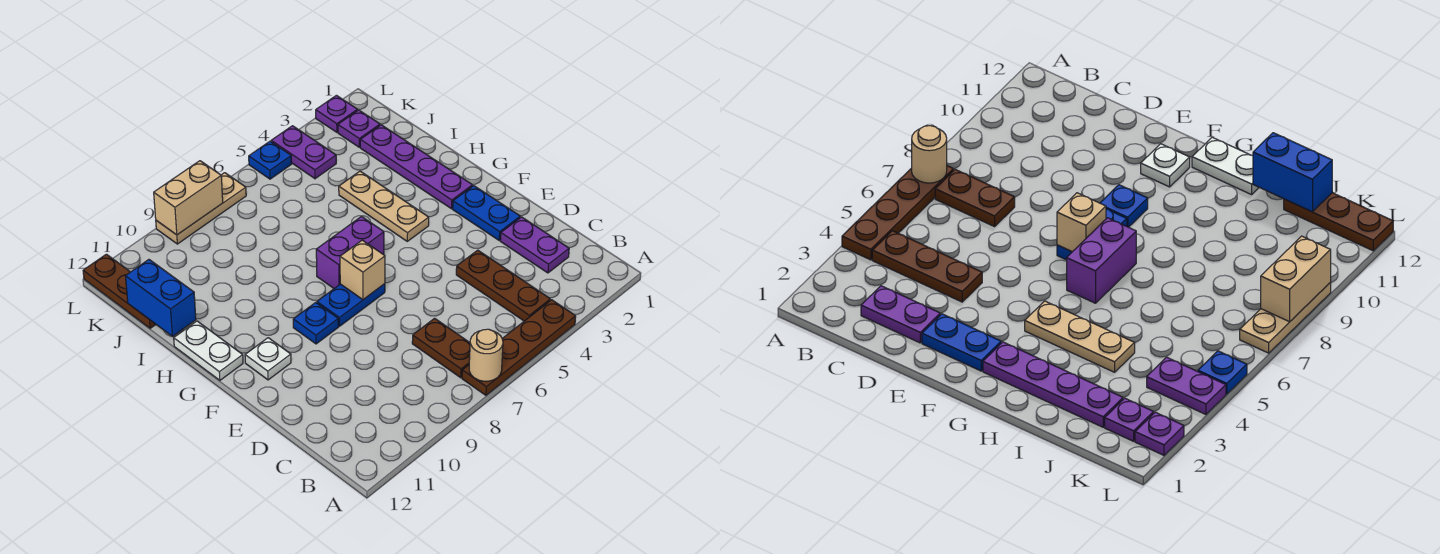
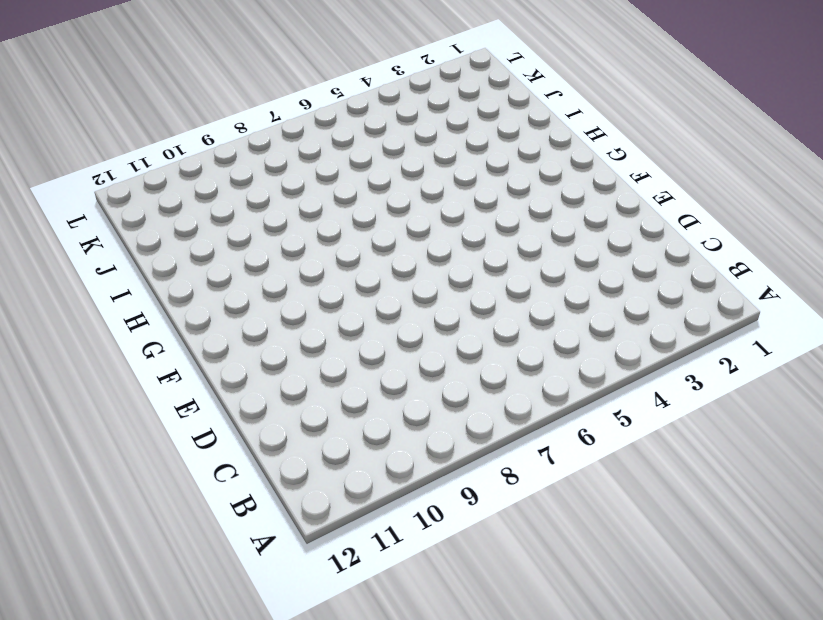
none -> brown 1x4 plate [462,300,576,395]
none -> brown 1x3 plate [456,250,550,321]
none -> brown 1x2 plate [412,318,470,378]

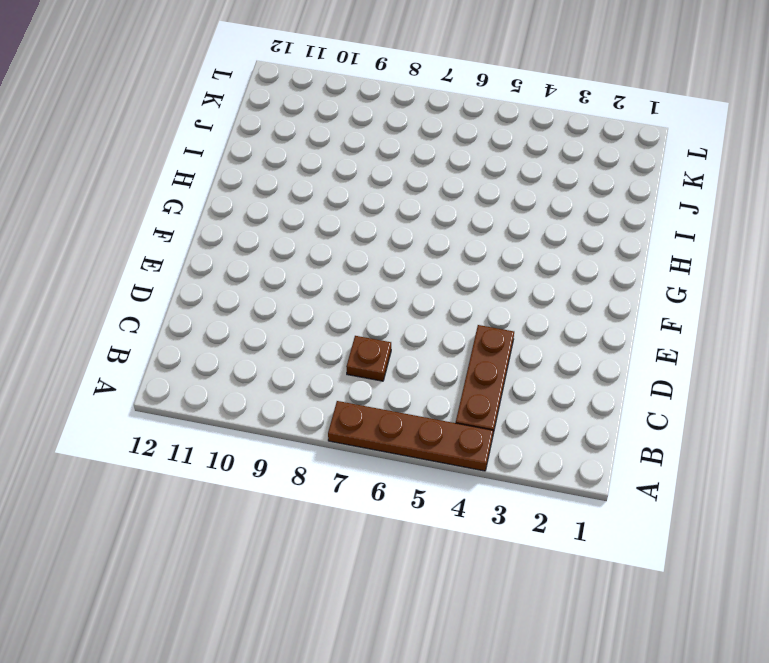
brown 1x1 plate [346,336,391,381] -> brown 1x2 plate [412,318,470,378]
none -> purple 1x2 plate [500,217,569,273]
none -> blue 1x2 plate [453,186,520,240]
none -> blue 1x2 plate [317,284,385,326]

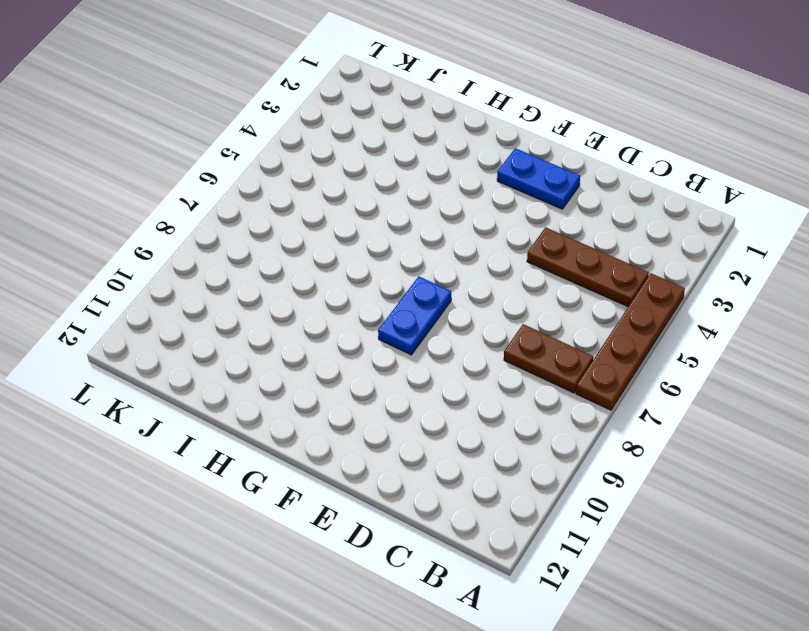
none -> purple 1x2 plate [500,217,569,273]
none -> blue 1x1 plate [293,302,339,344]
none -> white 1x1 plate [245,338,291,380]

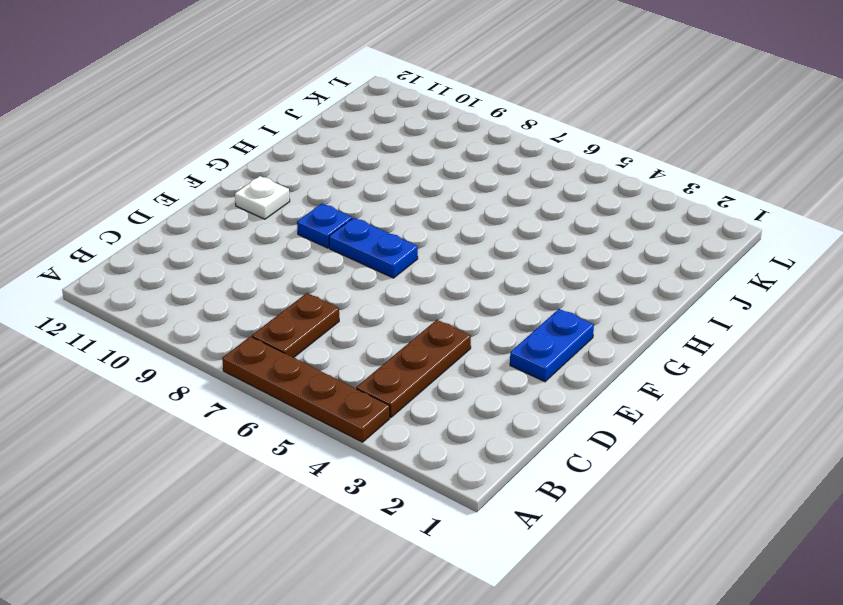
none -> purple 1x2 plate [500,217,569,273]
none -> purple 1x4 plate [360,125,473,209]
none -> tan 1x3 plate [339,171,429,241]

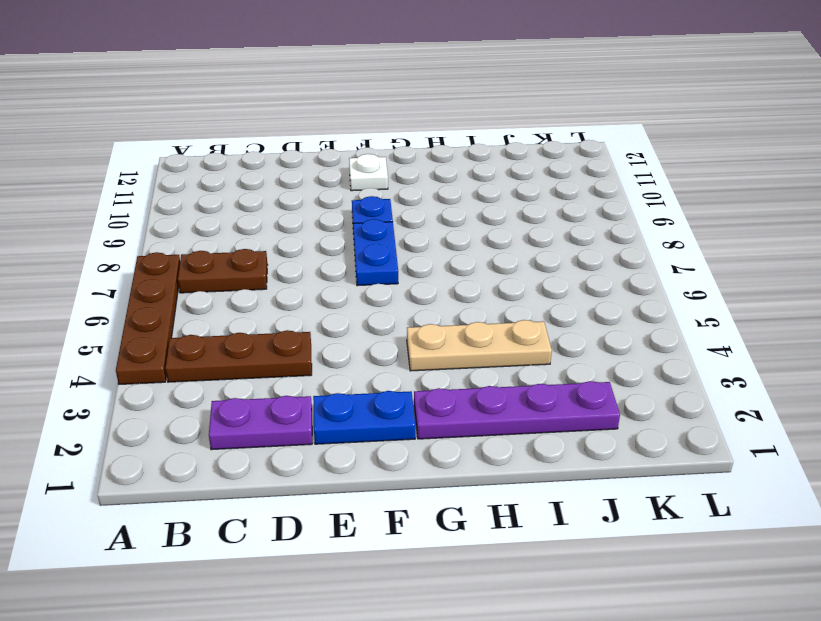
none -> purple 1x2 brick [316,217,384,288]
none -> white 1x2 plate [174,321,243,380]
none -> brown 1x3 plate [83,254,156,328]

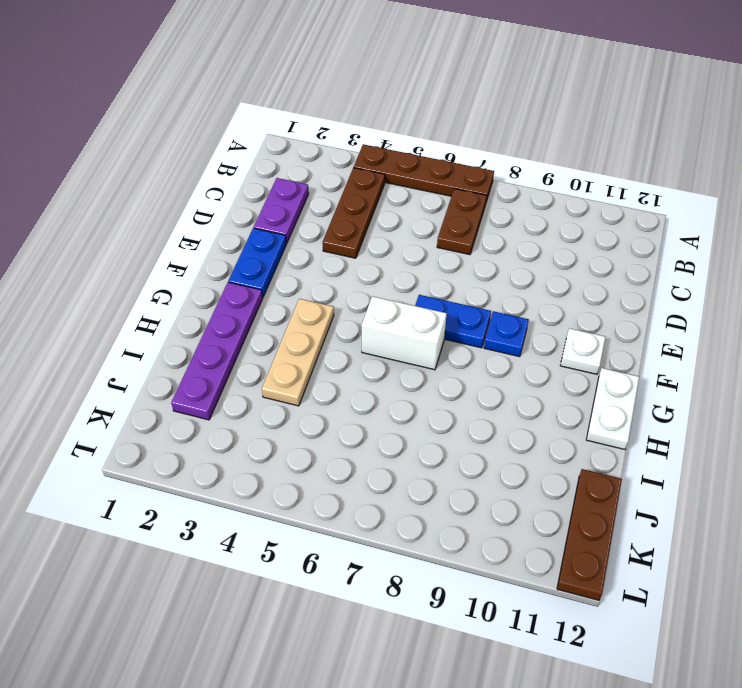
white 1x2 brick [361,296,447,370] -> purple 1x2 brick [316,217,384,288]
none -> purple 1x1 plate [338,110,380,147]
none -> purple 1x2 plate [271,126,336,179]
none -> purple 1x1 plate [316,95,358,132]

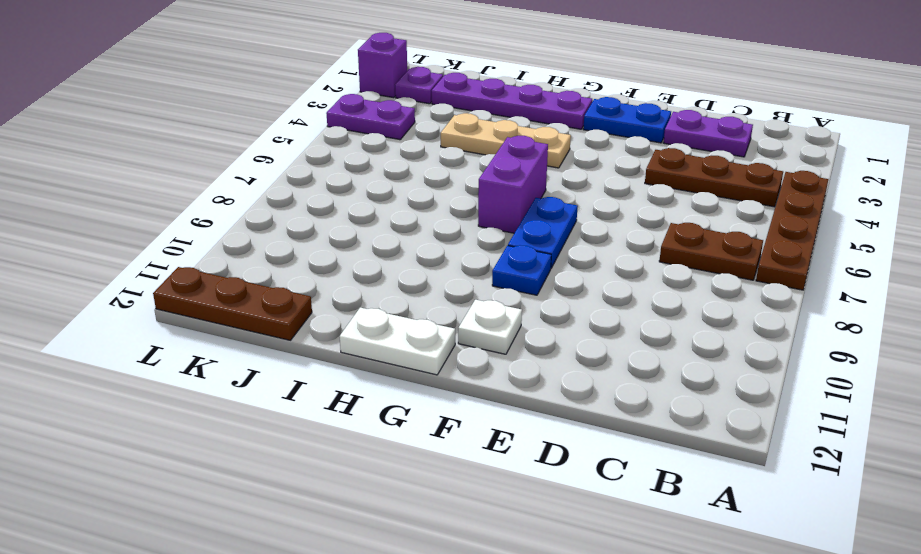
purple 1x1 brick [358,33,407,98] -> purple 1x1 plate [316,95,358,132]
none -> blue 1x1 plate [249,141,292,179]
none -> tan 1x3 plate [156,173,246,244]
none -> tan 1x1 round brick [469,329,503,381]

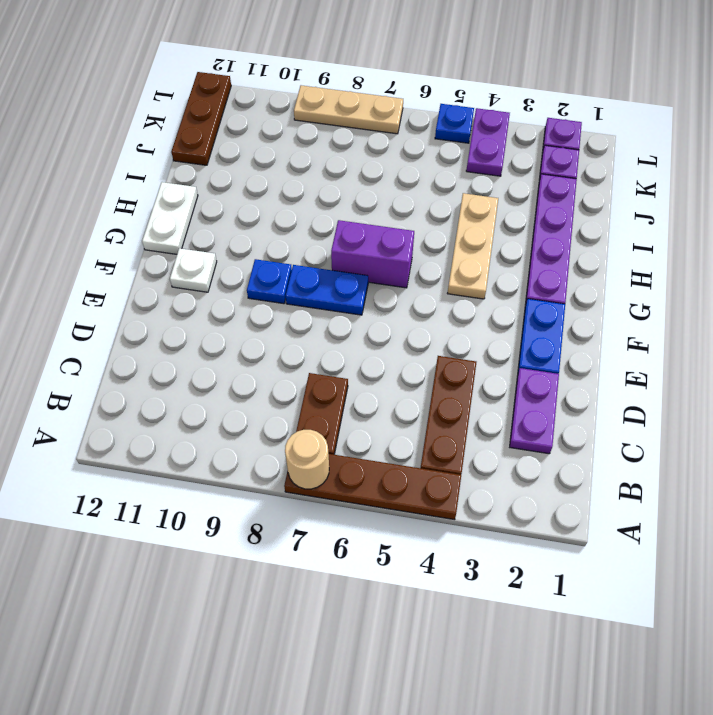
none -> tan 1x1 brick [340,240,385,300]
none -> blue 1x2 brick [125,260,196,336]
none -> tan 1x2 brick [154,161,223,235]

